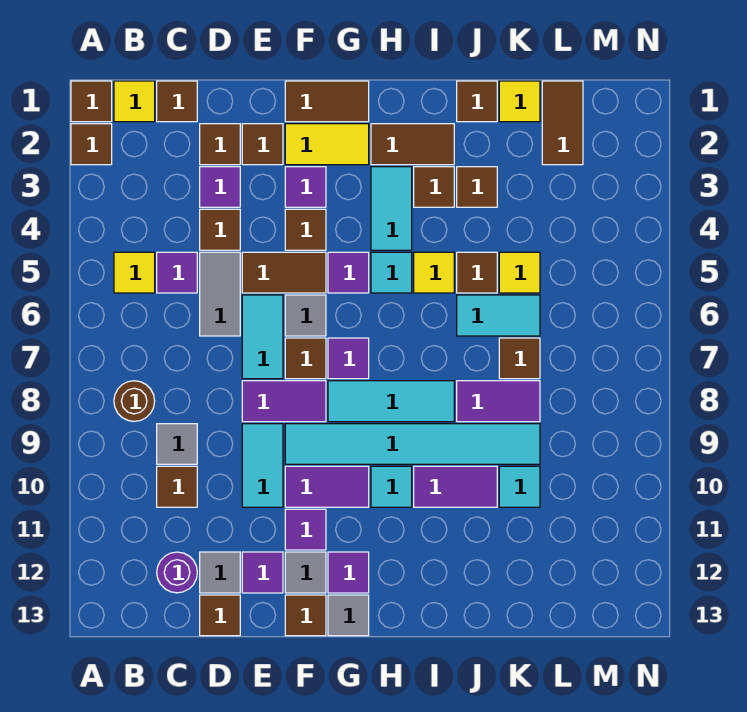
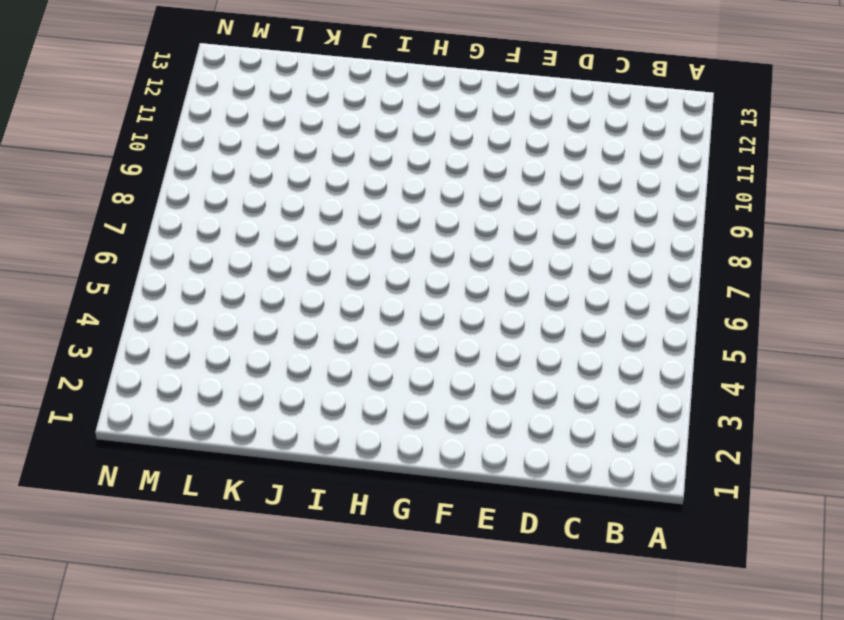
none -> brown 1x1 tile [71,81,112,122]
none -> brown 1x1 tile [71,124,112,165]
none -> yellow 1x1 tile [114,81,155,122]
none -> yellow 1x1 tile [114,252,155,293]

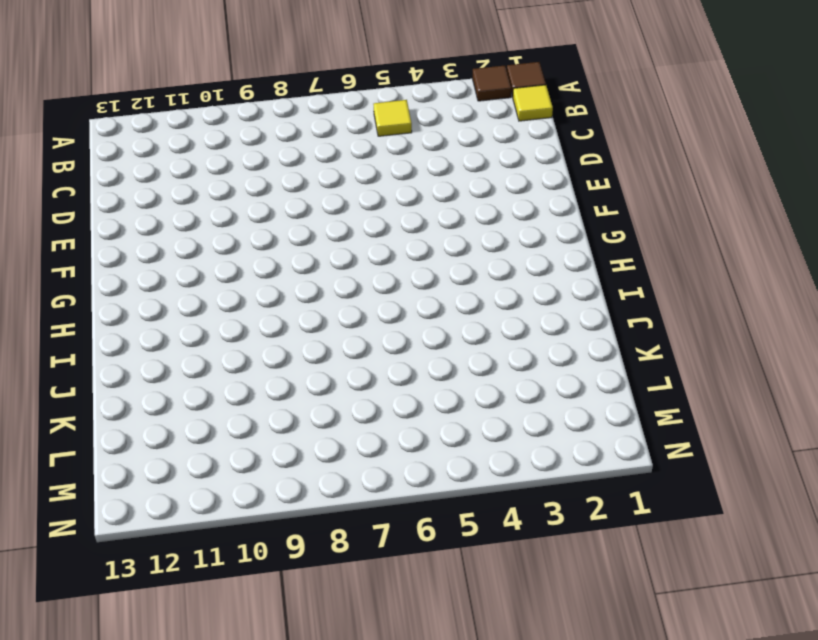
none -> brown 1x1 round brick [114,381,155,421]
none -> brown 1x1 tile [157,81,197,122]
none -> purple 1x1 tile [157,252,197,293]
none -> grey 1x1 tile [157,424,197,464]

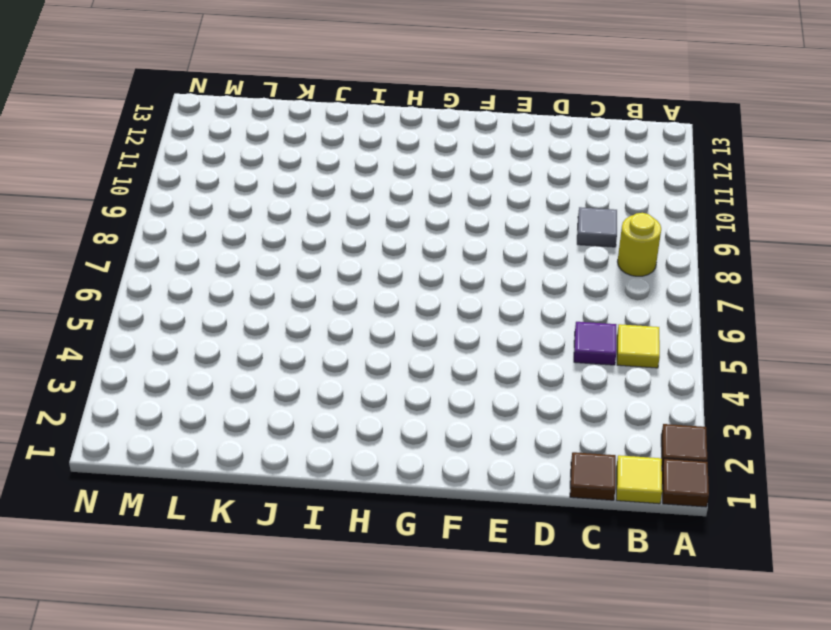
yellow 1x1 round brick [618,213,661,276] -> brown 1x1 round brick [114,381,155,421]
none -> brown 1x1 tile [157,466,197,507]
none -> purple 1x1 round brick [157,552,197,593]
none -> brown 1x1 tile [200,124,240,165]
none -> purple 1x1 tile [200,167,240,207]

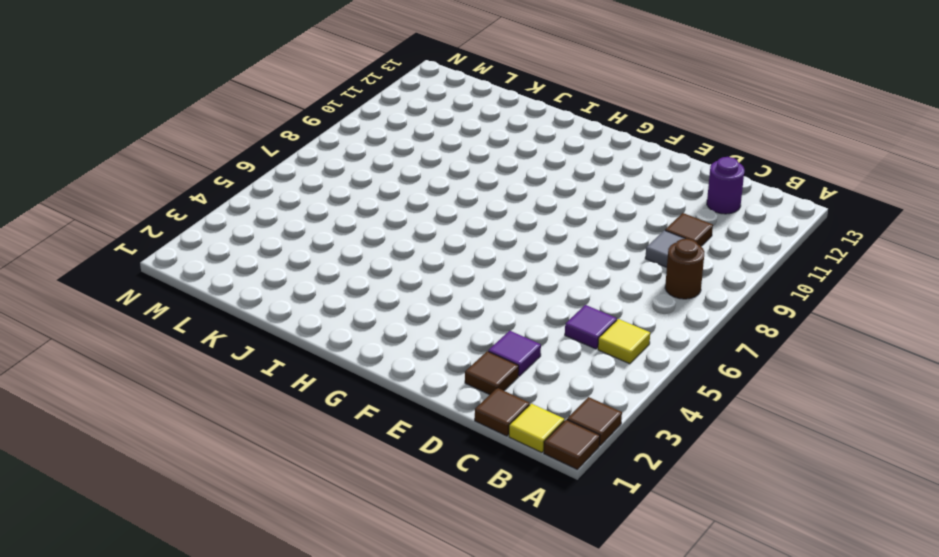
none -> brown 1x1 tile [200,209,240,250]
none -> grey 1x2 tile [200,252,240,336]
none -> grey 1x1 tile [200,552,240,593]
none -> brown 1x1 tile [200,595,240,636]

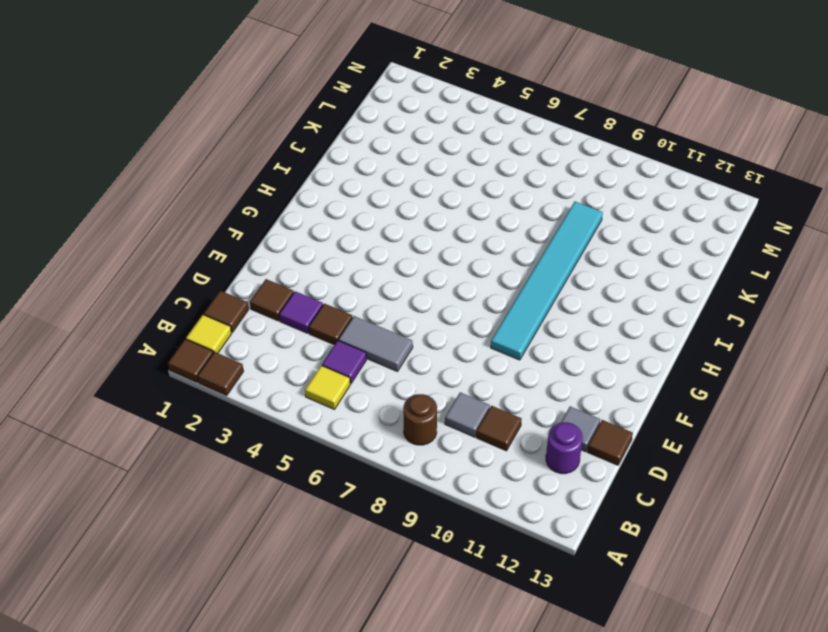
none -> brown 1x1 tile [242,124,283,165]
none -> brown 1x2 tile [242,252,326,293]
none -> cyan 1x2 tile [242,295,283,379]
none -> purple 1x2 tile [242,381,326,422]

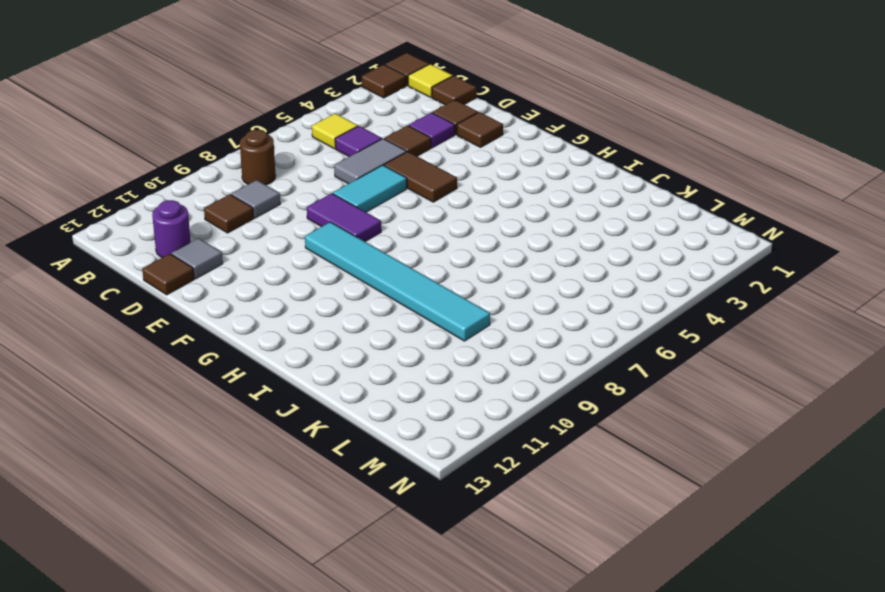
none -> cyan 1x2 tile [242,424,283,507]
none -> purple 1x1 tile [242,552,283,593]
none -> brown 1x2 tile [285,81,369,122]
none -> yellow 1x2 tile [285,124,369,165]

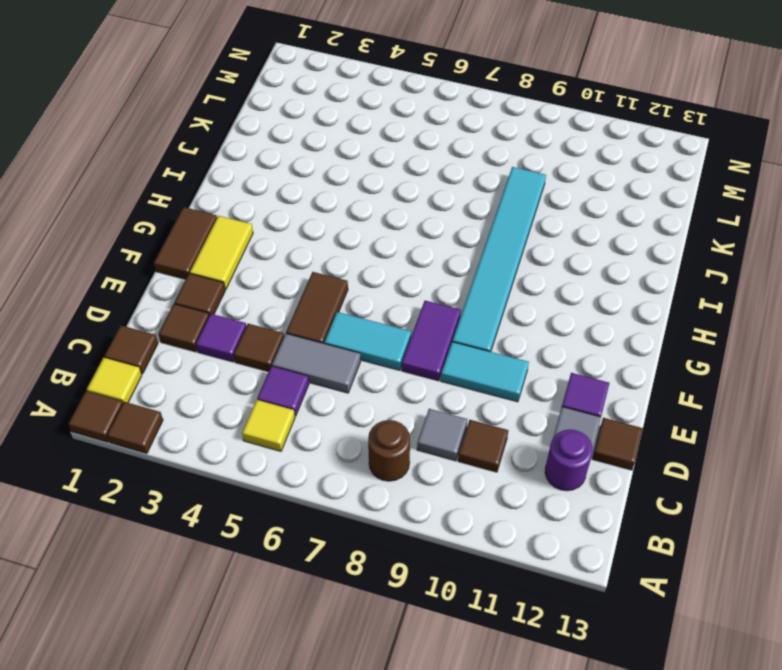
none -> purple 1x1 tile [285,167,326,207]
none -> brown 1x1 tile [285,209,326,250]
none -> grey 1x1 tile [285,295,326,336]
none -> brown 1x1 tile [285,338,326,379]

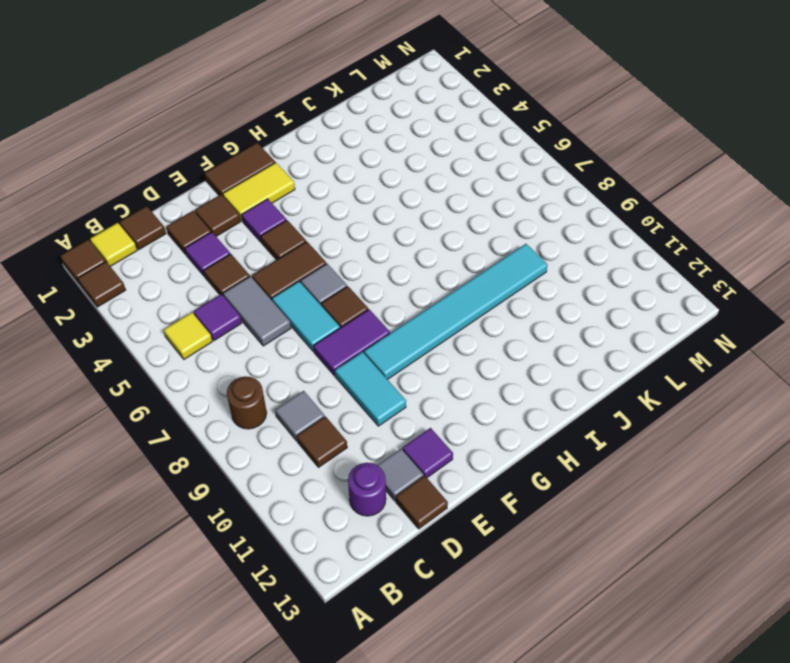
none -> purple 1x2 tile [285,466,369,507]
none -> purple 1x1 tile [285,509,326,550]
none -> grey 1x1 tile [285,552,326,593]
none -> brown 1x1 tile [285,595,326,636]

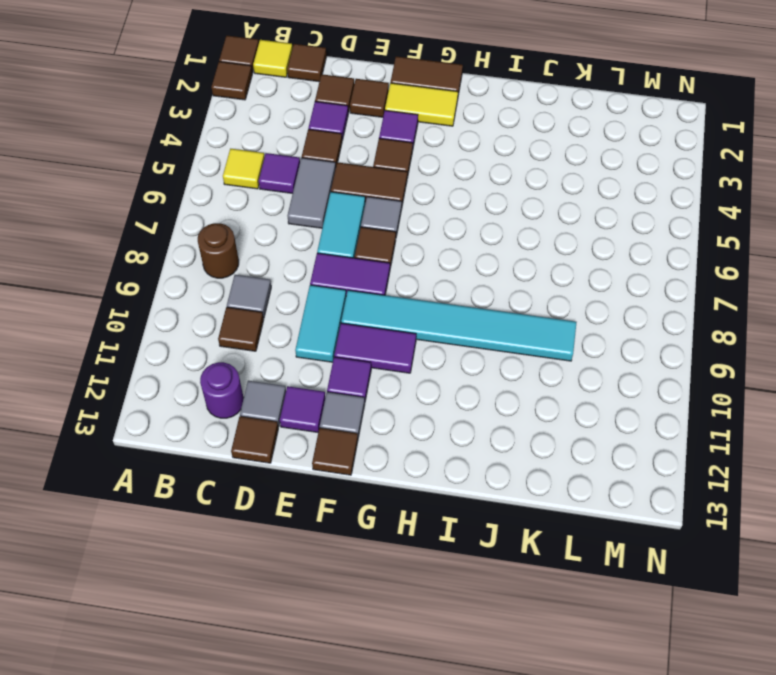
none -> purple 1x1 tile [328,252,369,293]
none -> purple 1x1 tile [328,338,369,379]
none -> cyan 1x3 tile [328,381,454,422]
none -> purple 1x1 tile [328,552,369,593]

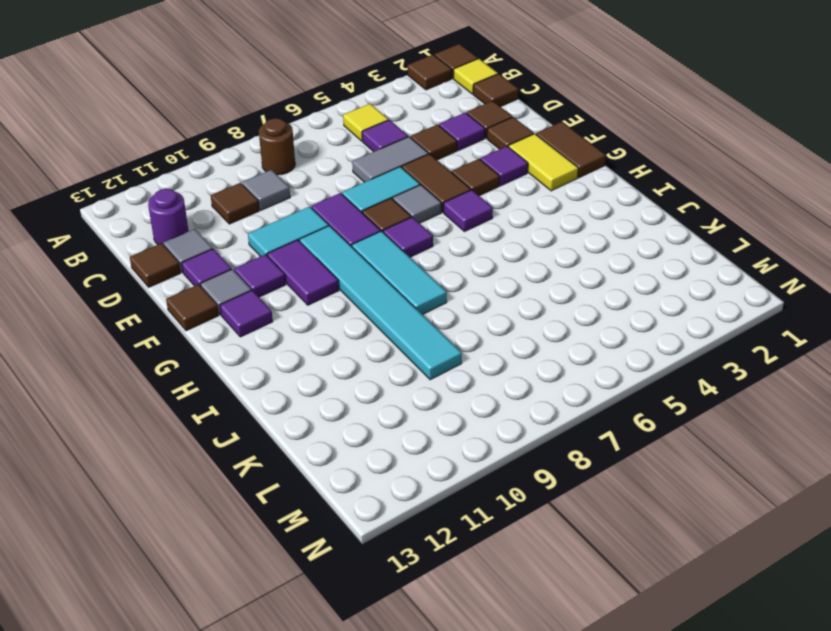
none -> grey 1x1 tile [328,595,369,636]
none -> brown 1x2 tile [371,124,454,165]
none -> cyan 1x2 tile [371,167,412,250]
none -> cyan 1x1 tile [371,252,412,293]

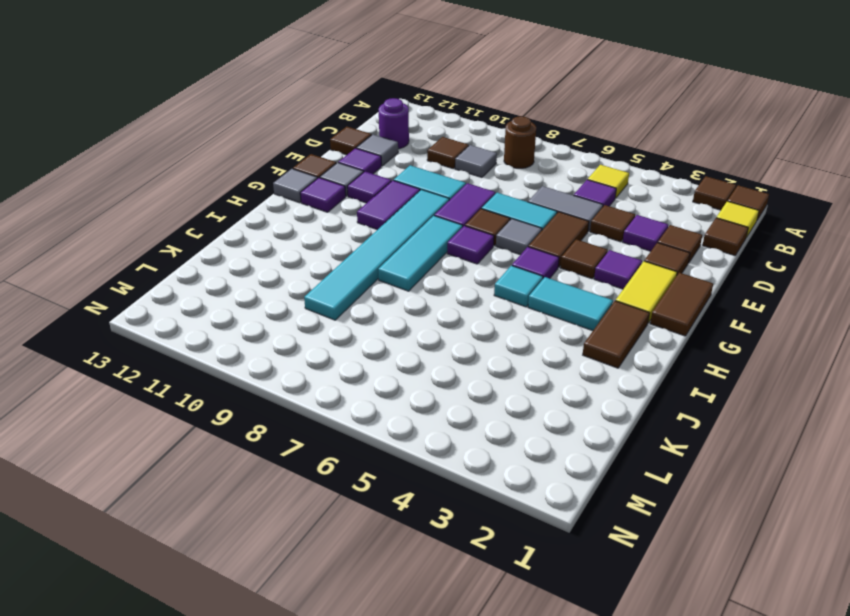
none -> cyan 1x1 tile [371,466,412,507]
none -> brown 1x1 tile [414,167,454,207]
none -> yellow 1x1 tile [414,252,454,293]
none -> purple 1x2 tile [414,466,497,507]

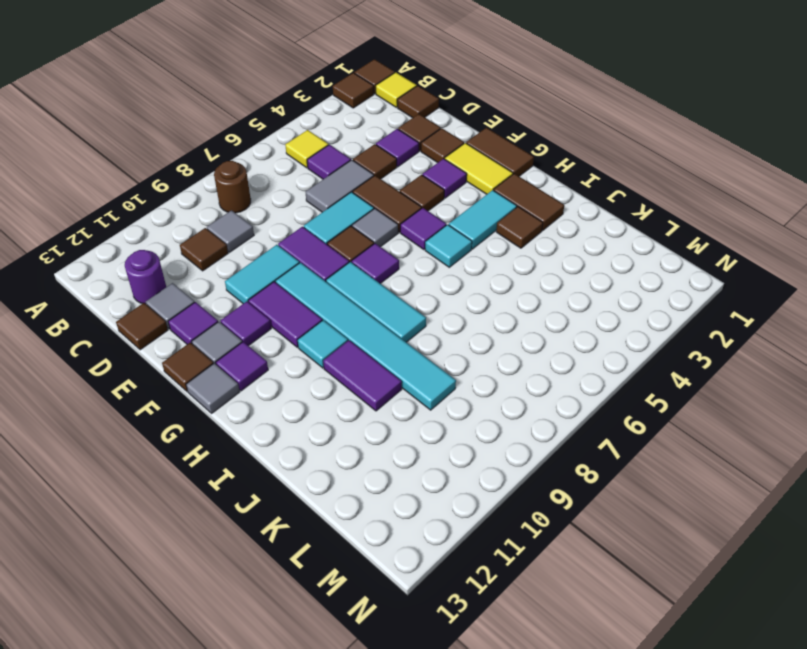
none -> yellow 1x1 tile [414,252,454,293]
none -> brown 1x1 tile [457,81,497,122]
none -> brown 1x1 tile [457,167,497,207]
none -> brown 1x1 tile [457,252,497,293]

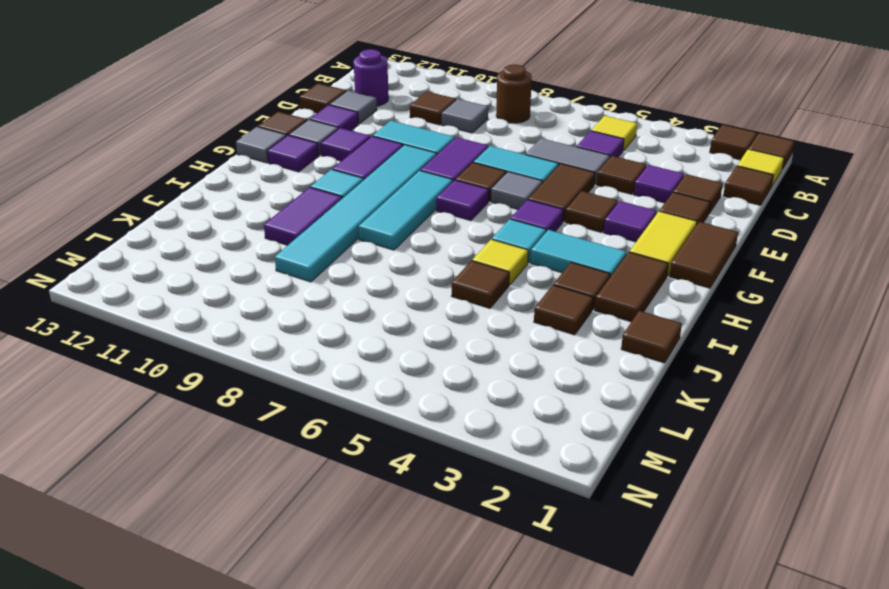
none -> cyan 1x2 tile [457,295,540,336]
none -> purple 1x2 tile [457,381,540,422]
none -> yellow 1x1 tile [499,81,540,122]
none -> yellow 1x1 tile [499,252,540,293]

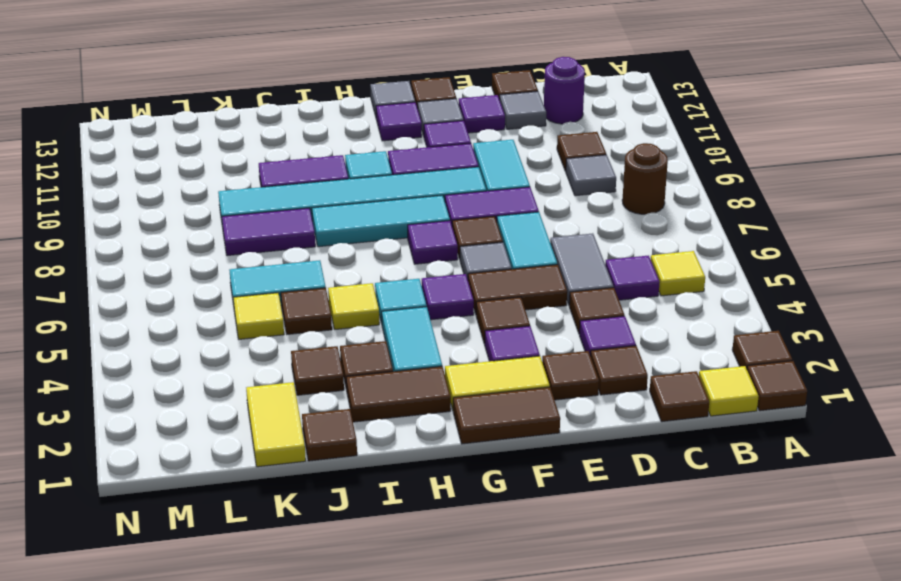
yellow 1x2 tile [246,382,306,467] -> yellow 1x1 tile [499,81,540,122]
none -> brown 1x1 tile [499,338,540,379]
none -> cyan 1x1 tile [499,466,540,507]
none -> brown 1x2 tile [542,81,583,165]

